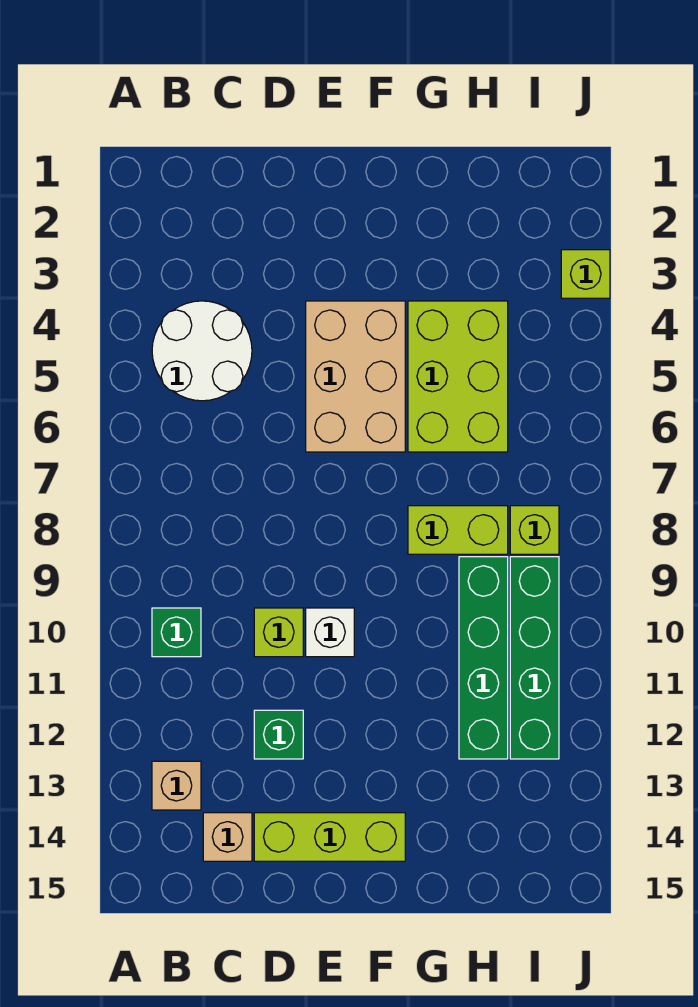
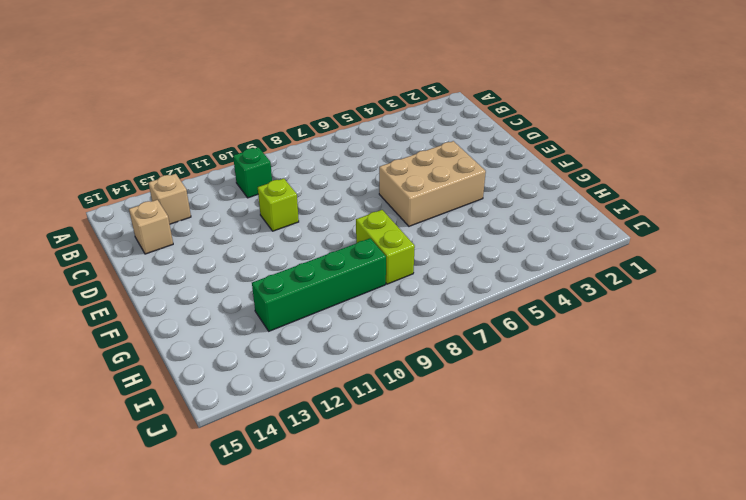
none -> white 2x2 round brick [152,301,252,401]
none -> green 1x1 brick [254,710,303,759]
none -> lime 1x3 brick [254,813,405,861]

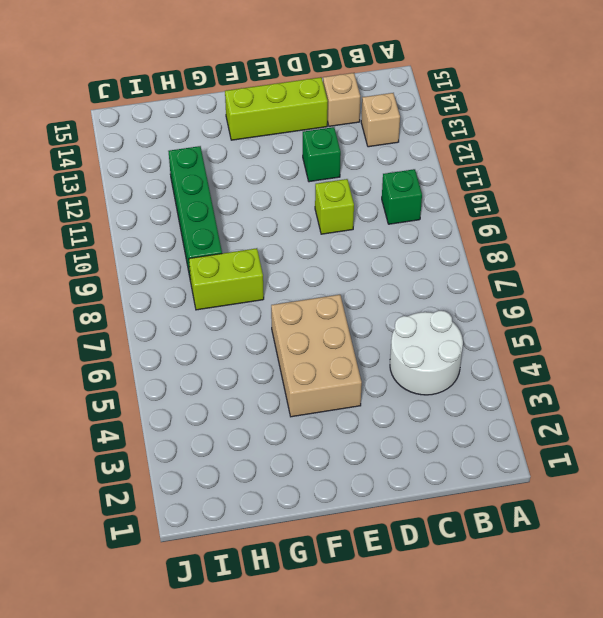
none -> white 1x1 brick [306,608,354,657]
none -> lime 2x3 brick [408,301,508,452]
none -> lime 1x1 brick [510,506,559,554]

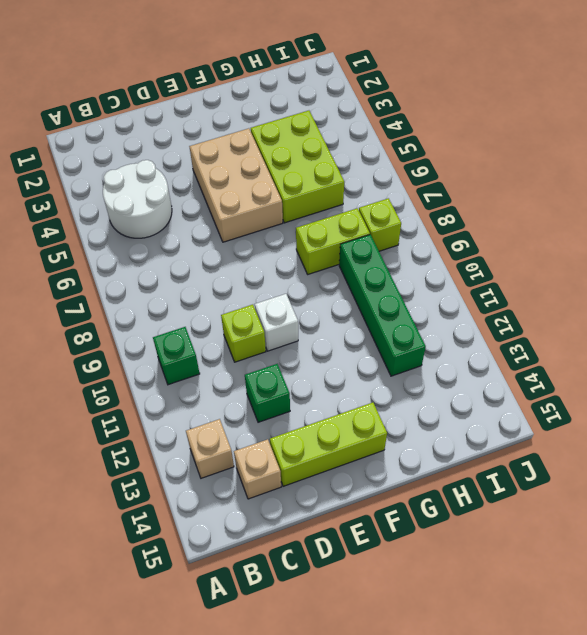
none -> green 1x4 brick [510,557,559,759]
none -> lime 1x1 brick [561,250,610,298]

